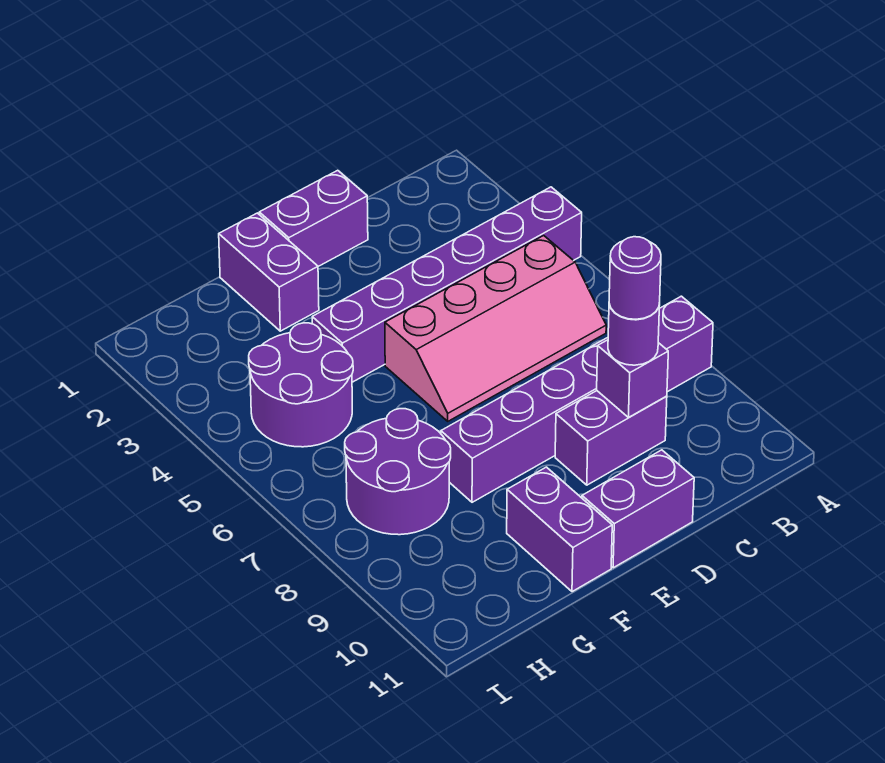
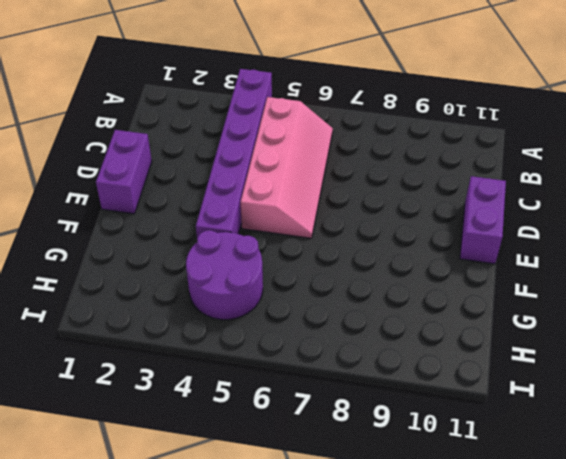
none -> purple 1x6 brick [441,296,713,502]
none -> purple 1x2 brick [555,391,667,485]
none -> purple 1x2 brick [219,213,319,331]

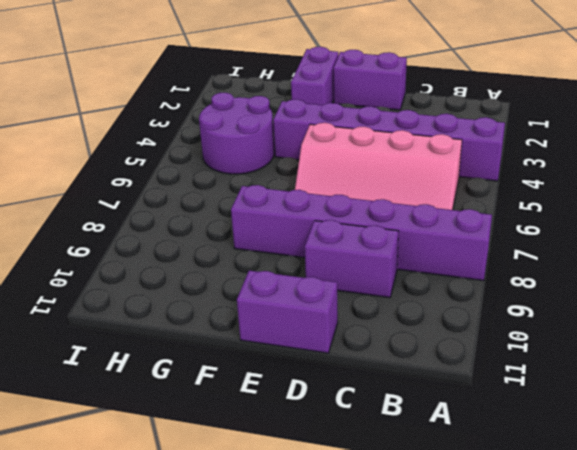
none -> purple 1x2 brick [507,467,612,592]
none -> purple 2x2 round brick [345,409,451,535]
none -> purple 1x1 brick [597,340,668,417]

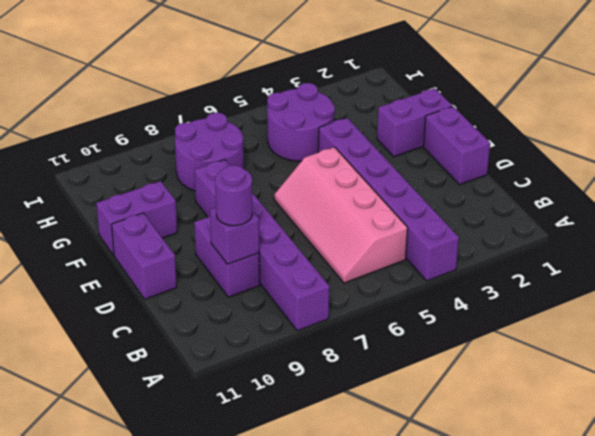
none -> purple 1x1 round brick [609,237,661,319]

